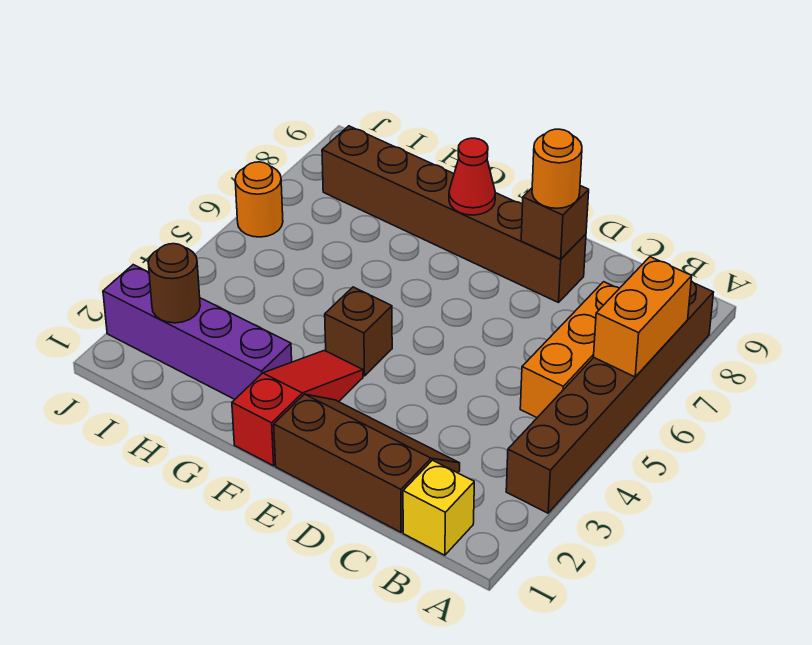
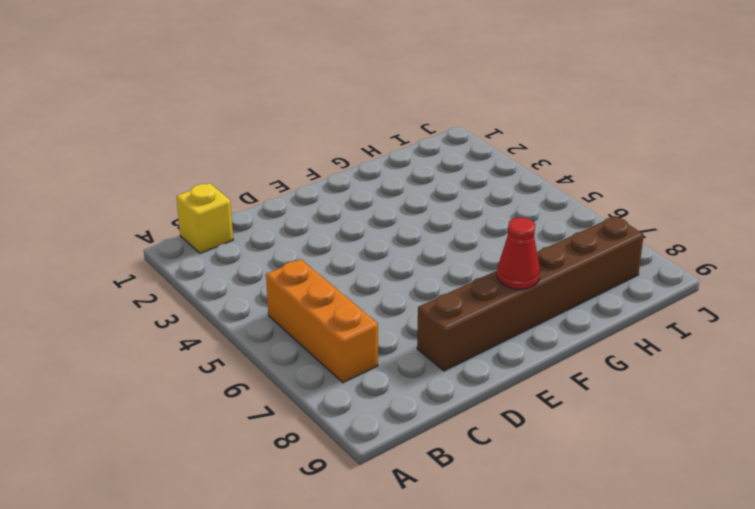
none -> brown 1x6 brick [506,281,714,513]
none -> brown 2x3 slope [274,394,460,532]
none -> red 1x3 slope [232,351,363,466]

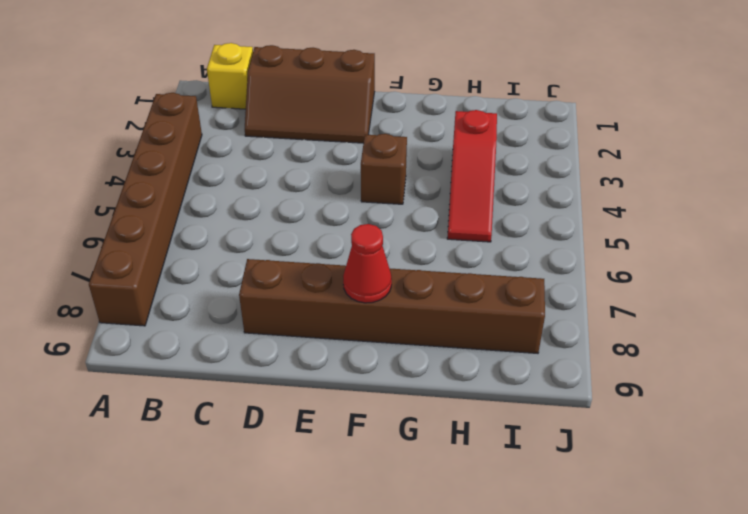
red 1x3 slope [447,110,497,242] -> red 1x3 slope moved to [232,351,363,466]
none -> orange 1x3 brick [520,282,619,418]
none -> purple 1x4 brick [103,265,292,399]
none -> orange 1x1 round brick [235,162,283,237]

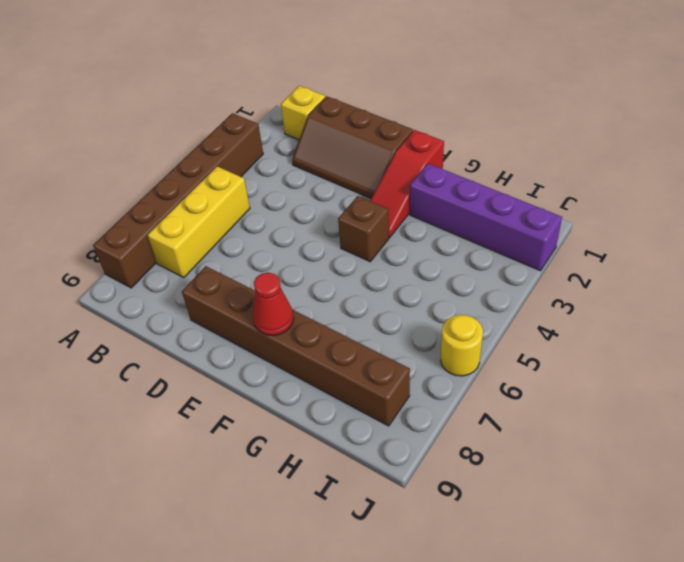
yellow 1x3 brick [147,167,250,278] -> orange 1x3 brick [520,282,619,418]
yellow 1x1 round brick [440,315,483,376] -> orange 1x1 round brick [235,162,283,237]
none -> orange 1x2 brick [594,257,692,377]
none -> brown 1x1 brick [521,186,589,259]
none -> brown 1x1 round brick [148,244,200,323]

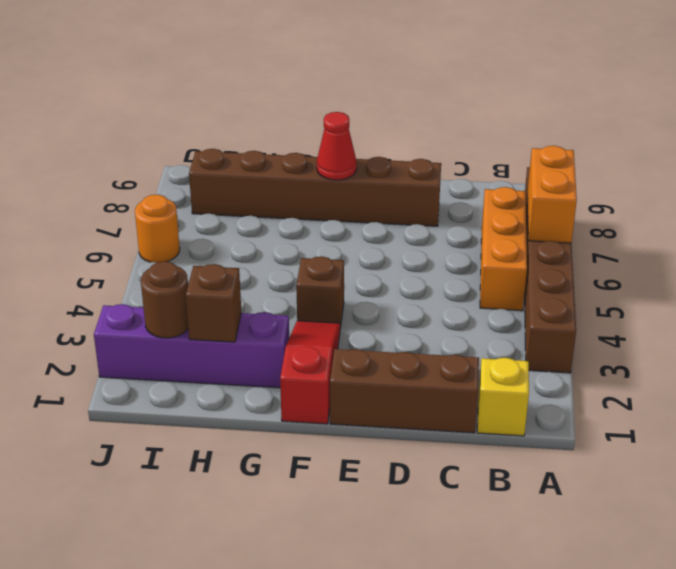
brown 1x1 brick [186,264,241,342] -> brown 1x1 brick moved to [521,186,589,259]
none -> orange 1x1 round brick [532,129,582,208]

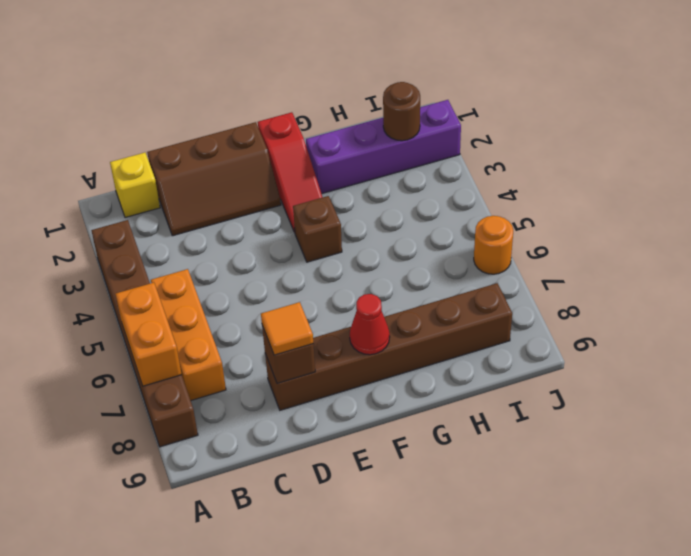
orange 1x1 tile [261,302,313,355] -> orange 1x1 round brick [532,129,582,208]

